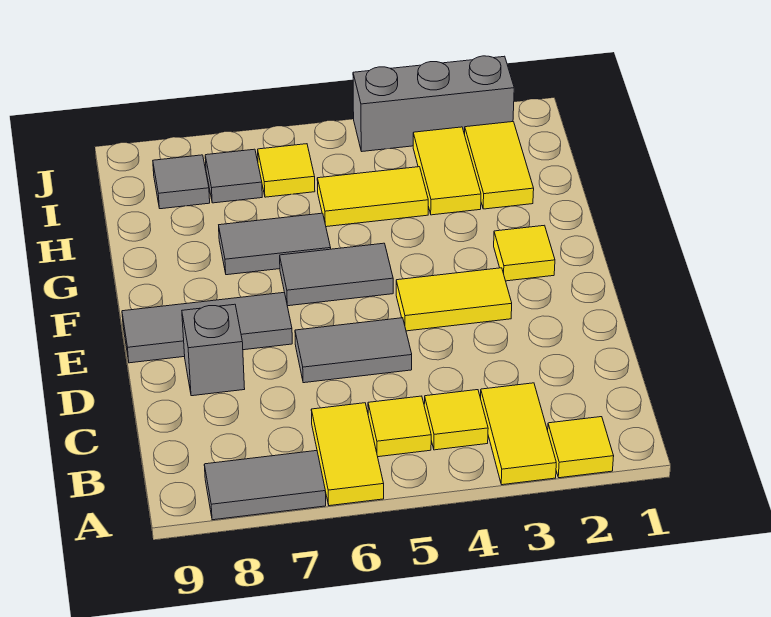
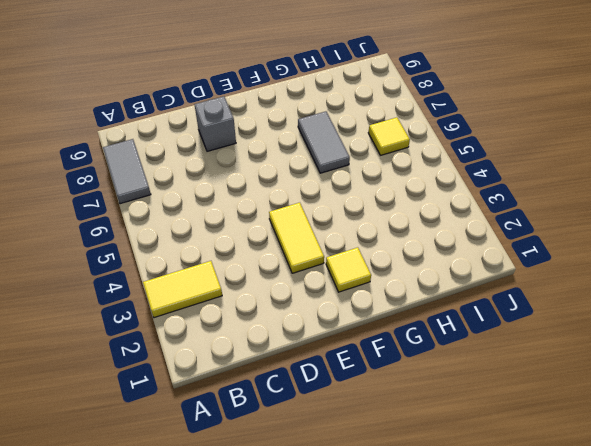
none -> yellow 1x1 tile [548,417,614,478]
none -> yellow 1x2 tile [311,403,384,506]
none -> yellow 1x1 tile [424,390,488,450]

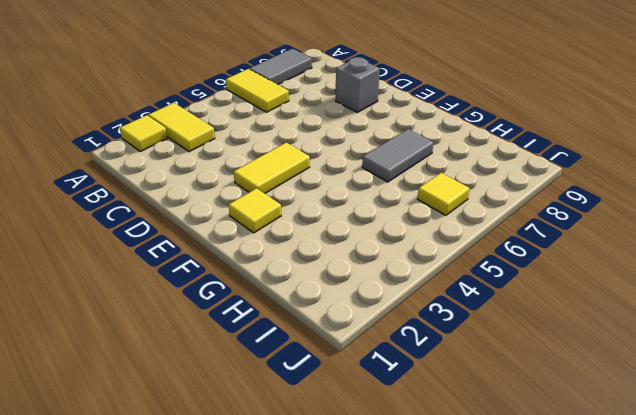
none -> yellow 1x1 tile [424,390,488,450]
none -> yellow 1x1 tile [368,396,431,457]
none -> grey 1x2 tile [295,318,412,383]

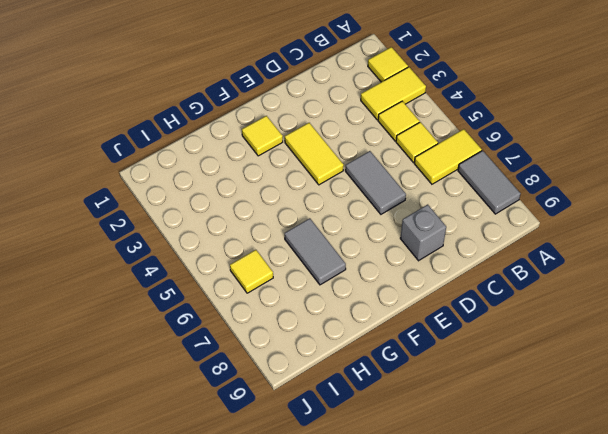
none -> grey 1x3 tile [122,292,292,363]
none -> grey 1x2 tile [280,243,393,306]
none -> yellow 1x2 tile [465,122,534,209]

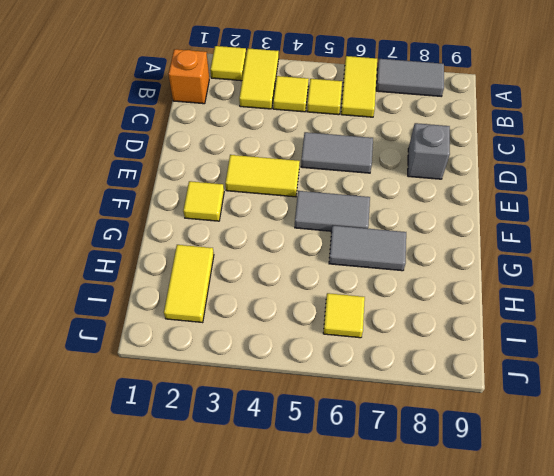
orange 1x1 brick [169,49,209,104] -> none
none -> grey 1x3 tile [122,292,292,363]
none -> yellow 1x2 tile [413,127,481,215]
none -> yellow 1x2 tile [317,167,428,227]

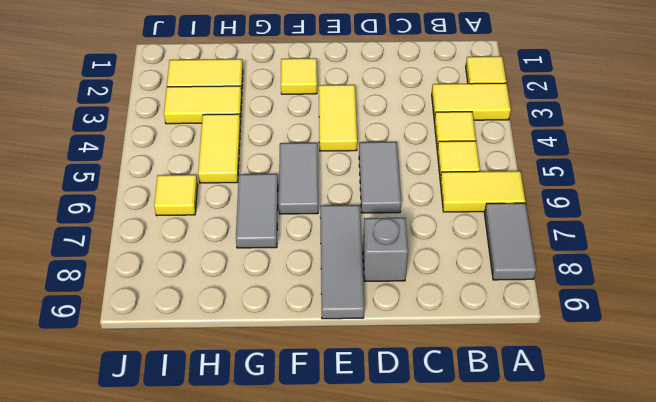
none -> grey 1x1 tile [205,149,262,203]
none -> grey 1x1 tile [153,155,210,209]
none -> grey 1x3 brick [353,56,514,151]

